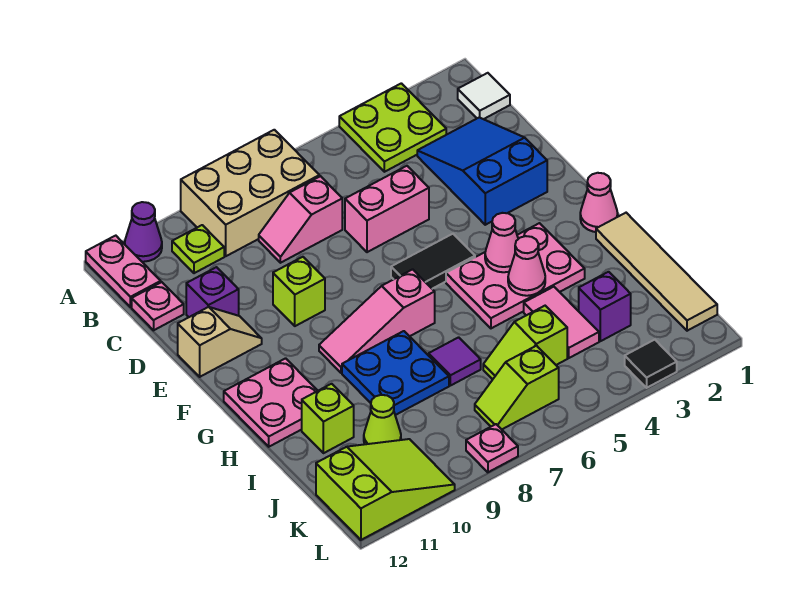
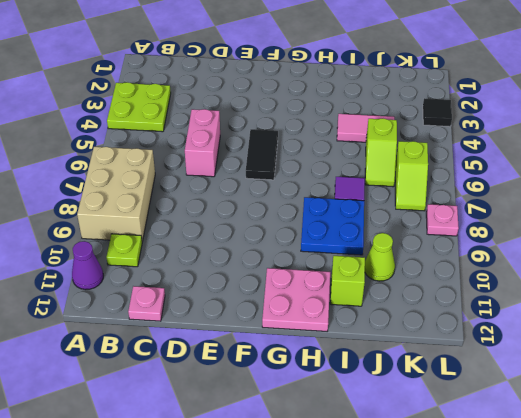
none -> pink 1x2 plate [86,236,161,307]
none -> white 1x1 tile [458,73,510,119]
none -> blue 2x3 slope [417,117,547,225]
none -> pink 1x2 slope [259,176,342,263]

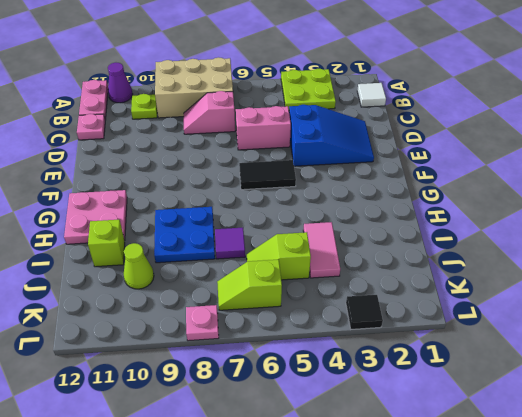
blue 2x3 slope [289,105,374,166] -> blue 2x3 slope turned to [417,117,547,225]
none -> purple 1x1 brick [186,267,239,317]
none -> lime 1x1 brick [273,257,325,326]
none -> tan 1x2 slope [178,307,262,377]
none -> pink 1x1 cone [580,173,618,232]

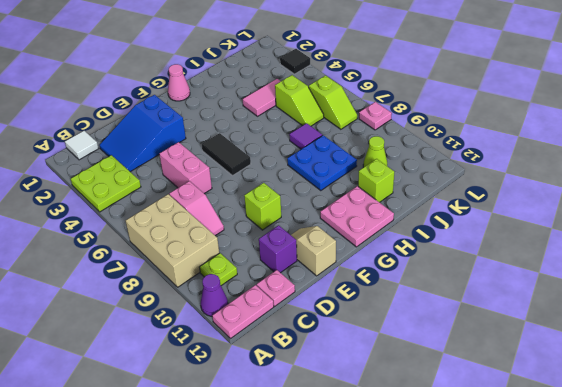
none -> pink 2x3 plate [446,223,585,328]
none -> pink 1x3 slope [319,269,435,373]
none -> tan 1x4 tile [596,213,717,331]
none -> purple 1x1 brick [579,272,631,341]

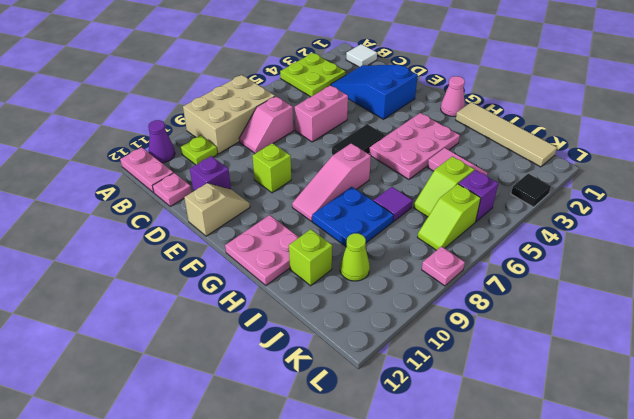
purple 1x1 brick [459,170,498,221] -> purple 1x1 brick moved to [579,272,631,341]
none -> lime 2x3 slope [316,439,455,540]
none -> pink 1x1 cone [485,213,518,272]
none -> pink 1x1 cone [508,236,545,296]

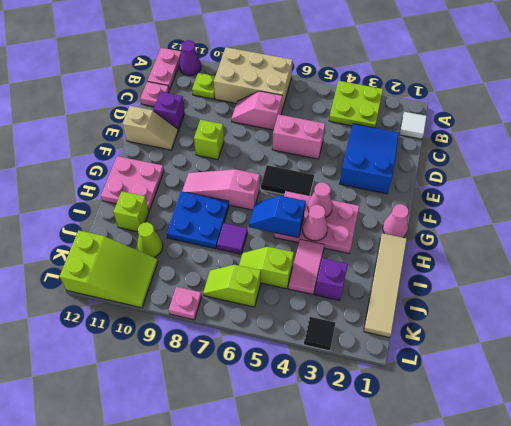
blue 1x2 slope [249,196,306,238] -> none

